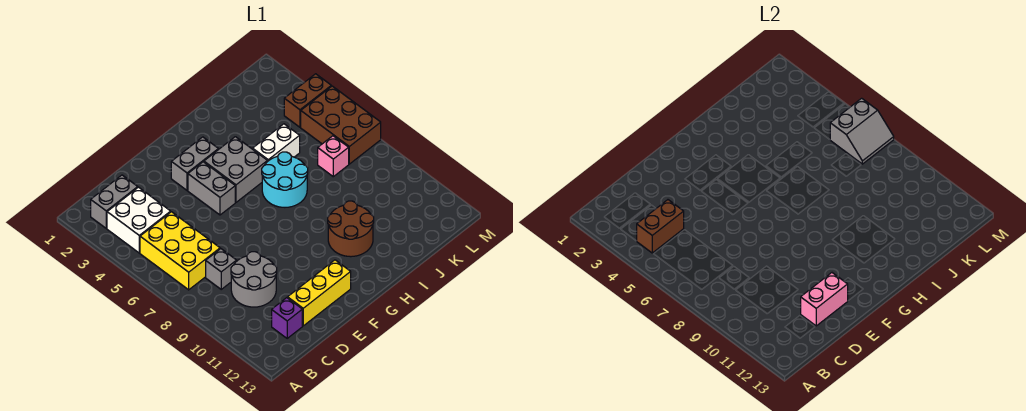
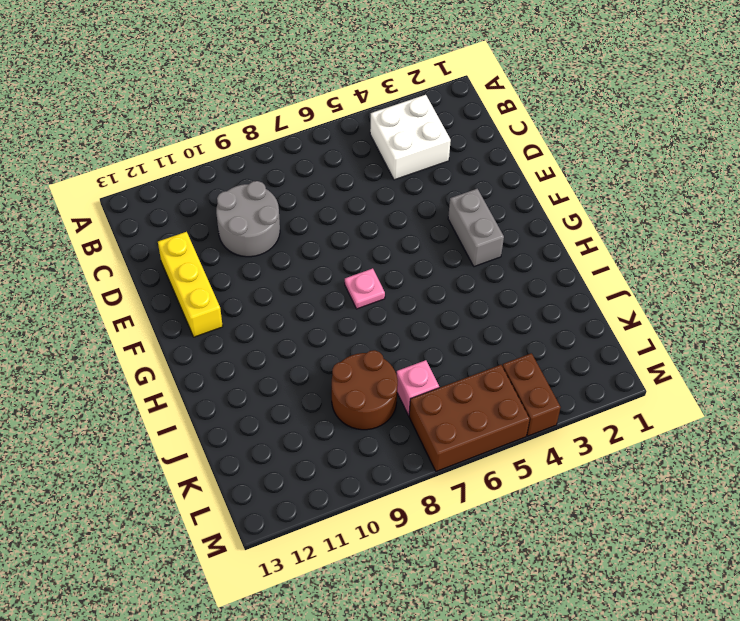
pink 1x1 plate [345,268,385,309] -> none
brown 2x2 round brick [332,350,398,430] -> brown 2x2 round brick moved to [328,201,374,257]
none -> grey 1x2 brick [91,175,138,228]
none -> yellow 2x3 brick [140,212,220,290]
none -> grey 1x1 brick [206,249,237,289]

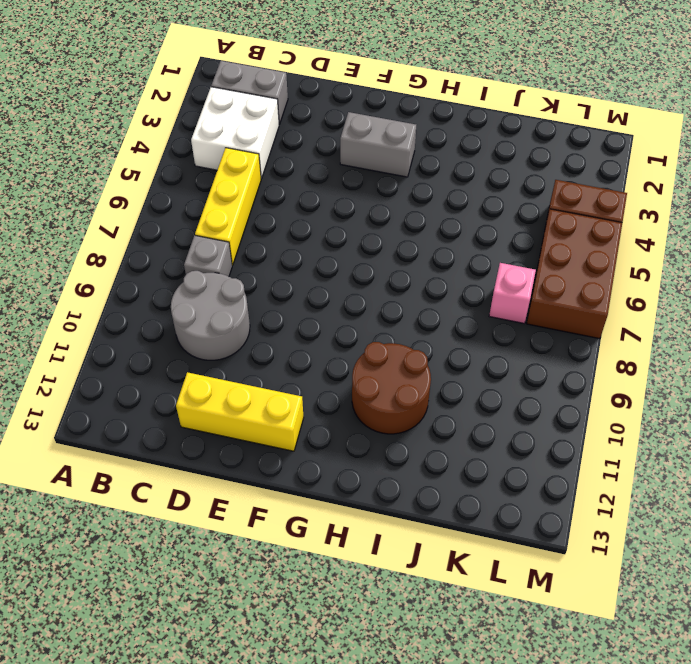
yellow 1x3 brick [195,148,261,265] -> yellow 2x3 brick [140,212,220,290]
none -> purple 1x1 brick [272,298,302,338]
none -> grey 1x2 brick [188,162,235,215]
none -> grey 2x2 brick [204,137,267,202]

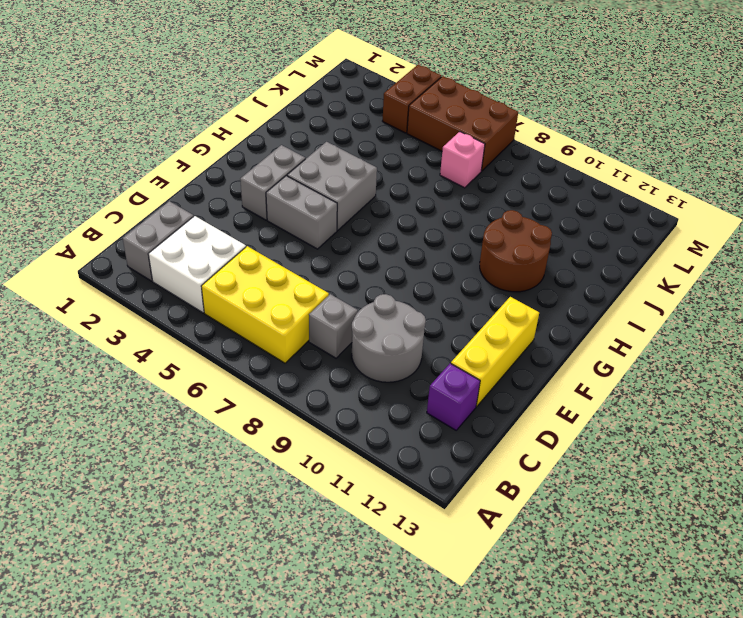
none -> cyan 2x2 round brick [262,152,308,207]
none -> white 1x2 brick [253,124,300,162]
none -> brown 1x2 brick [637,200,684,253]

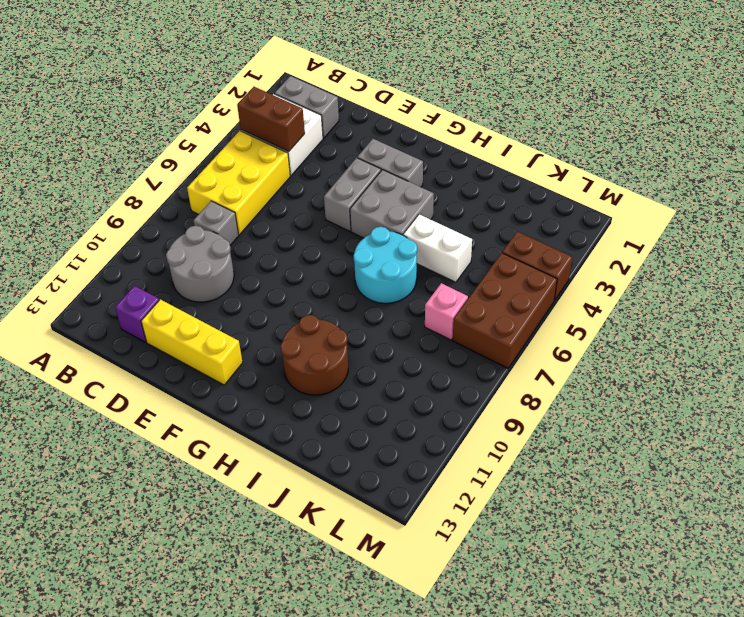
none -> pink 1x2 brick [801,273,848,326]
none -> grey 2x2 slope [830,98,894,164]

